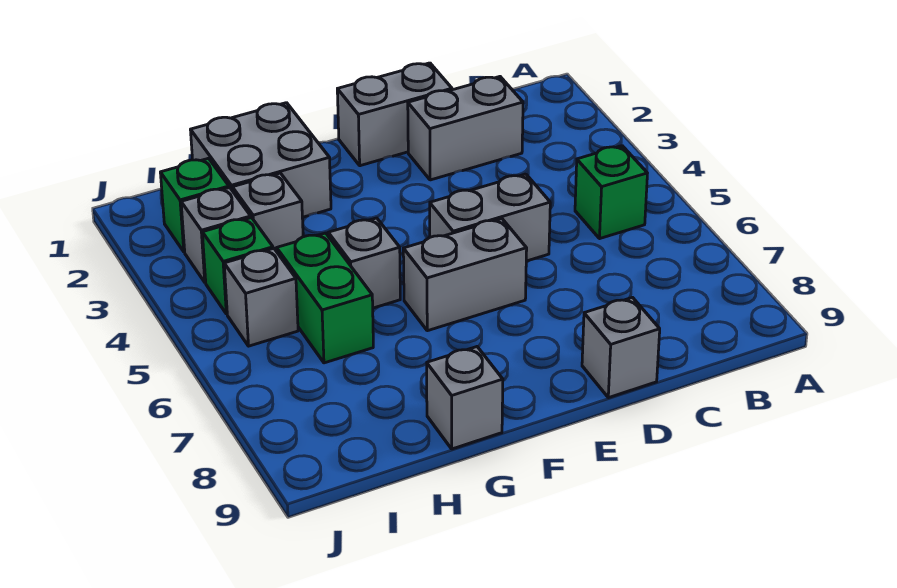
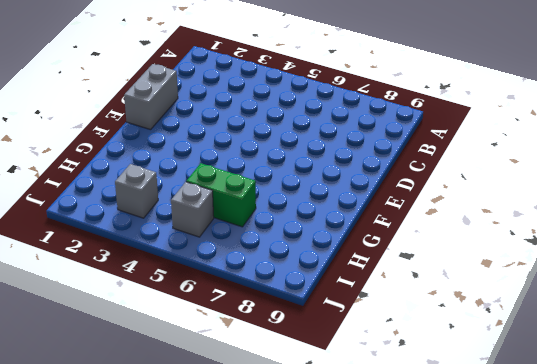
none -> green 1x1 brick [575,146,647,239]
none -> grey 1x2 brick [408,77,523,180]
none -> grey 1x2 brick [430,174,550,261]

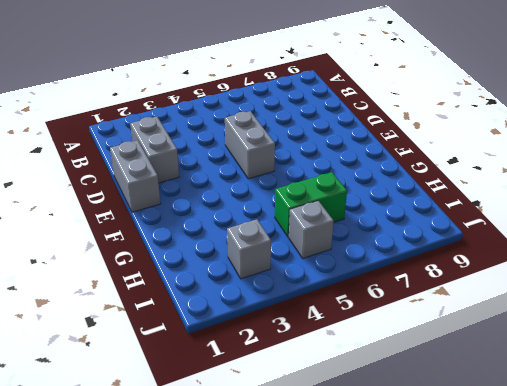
none -> green 1x1 brick [575,146,647,239]
none -> grey 1x1 brick [582,298,660,398]
none -> grey 1x2 brick [403,219,527,331]

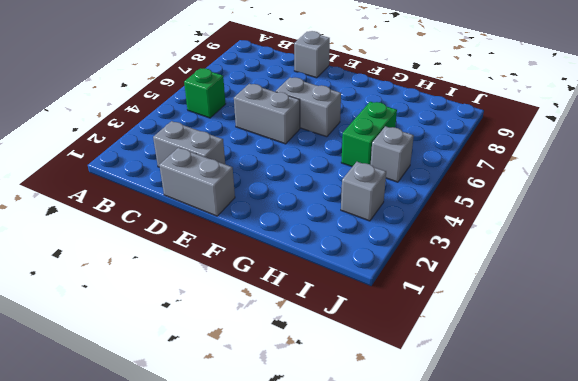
none -> grey 2x2 brick [191,103,331,217]
none -> grey 1x1 brick [328,218,400,308]
none -> grey 1x1 brick [427,347,503,449]

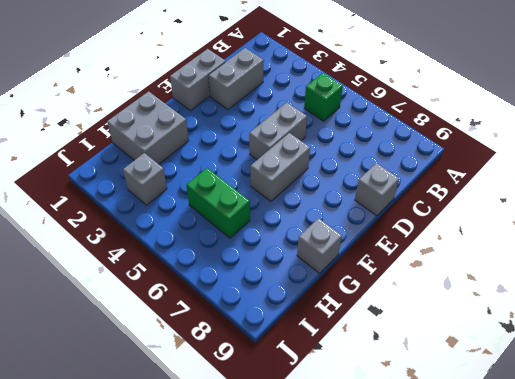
none -> grey 1x1 brick [328,218,400,308]
none -> grey 1x1 brick [232,173,303,251]
none -> green 1x1 brick [160,158,229,252]

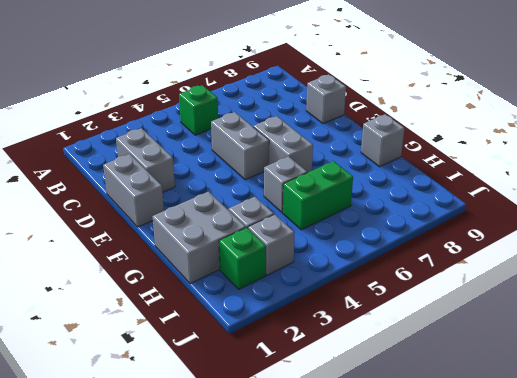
none -> green 1x1 brick [202,218,273,314]
none -> grey 1x1 brick [224,248,298,346]

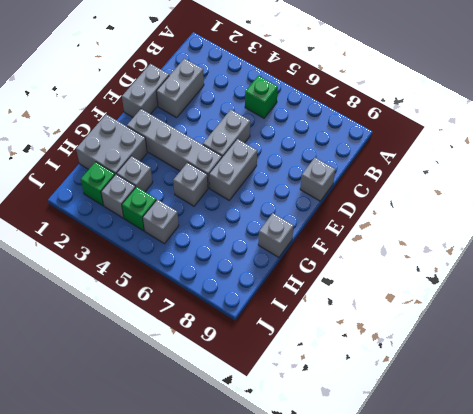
grey 1x4 brick [127,109,222,188] -> none
none -> green 1x2 brick [277,233,373,363]

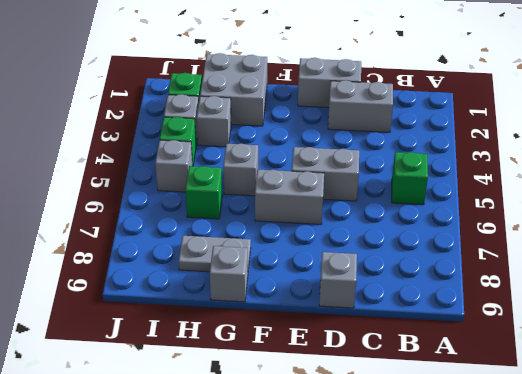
grey 1x2 plate [179,236,251,272] -> none
green 1x1 brick [185,166,222,219] -> green 1x2 brick [277,233,373,363]

